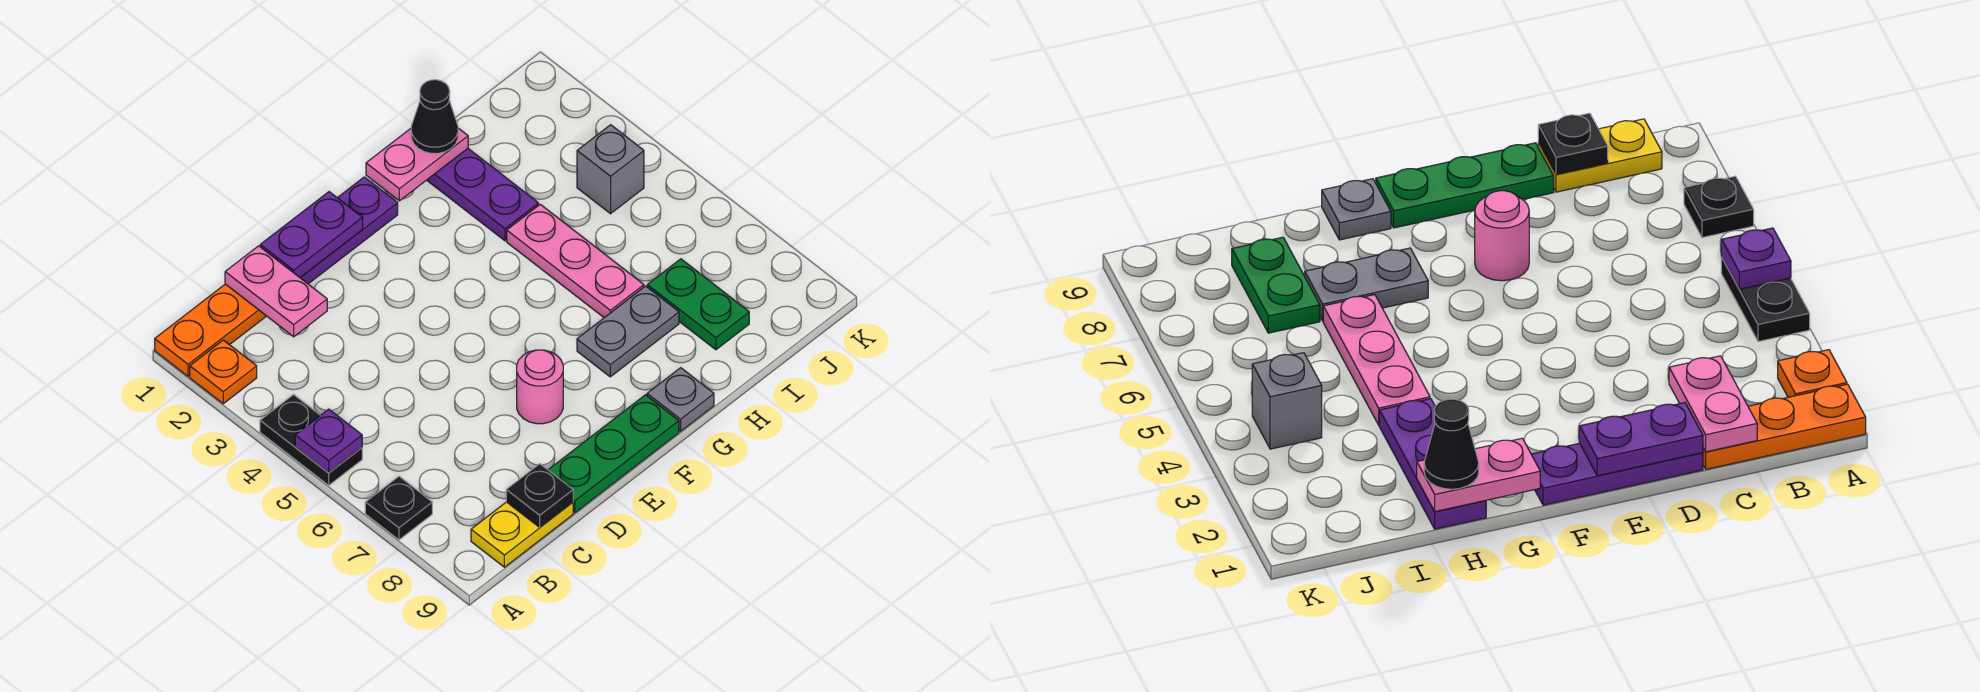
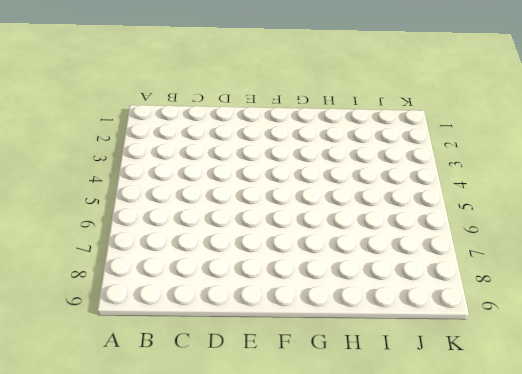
none -> orange 1x3 plate [155,284,266,376]
none -> orange 1x1 plate [190,340,257,404]
none -> black 1x2 plate [260,395,362,485]

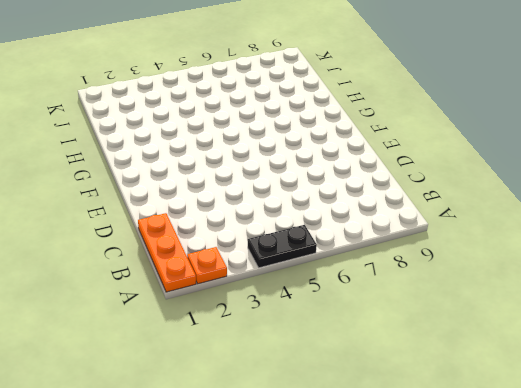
none -> black 1x1 plate [365,476,432,540]
none -> yellow 1x2 plate [471,502,573,567]
none -> purple 1x3 plate [300,177,398,284]

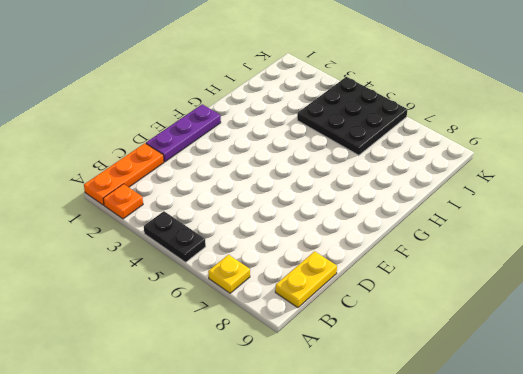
yellow 1x1 plate [208,255,250,293] -> black 1x1 plate [365,476,432,540]
black 3x3 plate [297,77,408,155] -> grey 1x1 brick [577,125,644,214]
none -> green 1x3 plate [548,395,679,513]
none -> pink 1x1 round brick [517,350,563,424]
none -> grey 1x2 plate [577,286,679,377]

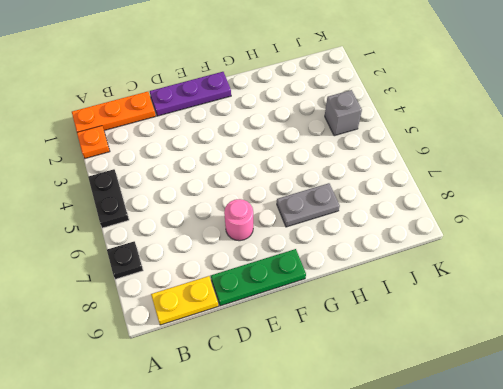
none -> grey 1x1 plate [647,368,714,431]
none -> purple 1x3 plate [427,149,538,241]
none -> pink 1x3 plate [507,204,644,318]

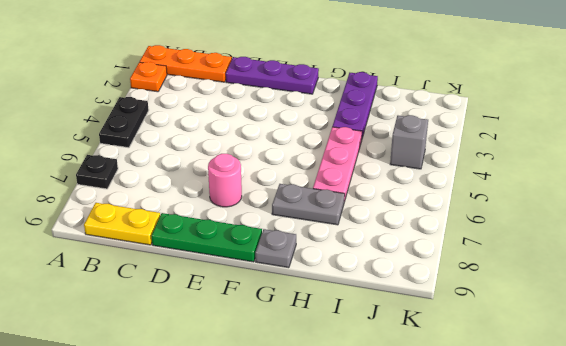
none -> green 1x2 plate [647,259,749,350]
none -> purple 1x1 plate [295,409,362,473]
none -> pink 1x2 plate [225,246,327,337]

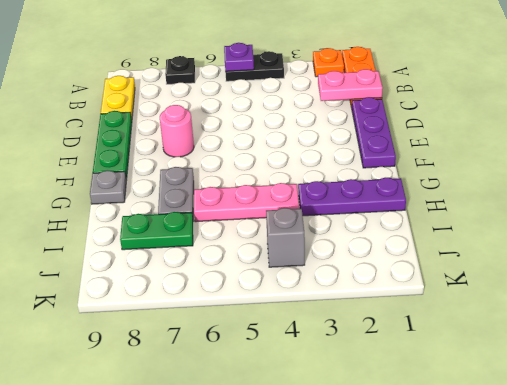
none -> black 1x1 plate [506,464,573,527]
none -> purple 1x2 plate [260,192,363,277]
none -> pink 1x2 plate [366,128,468,201]

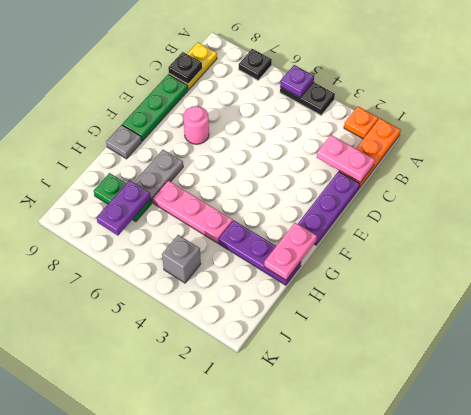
purple 1x2 plate [97,180,151,235] -> purple 1x2 plate moved to [260,192,363,277]
none -> black 1x1 cone [411,80,458,153]

